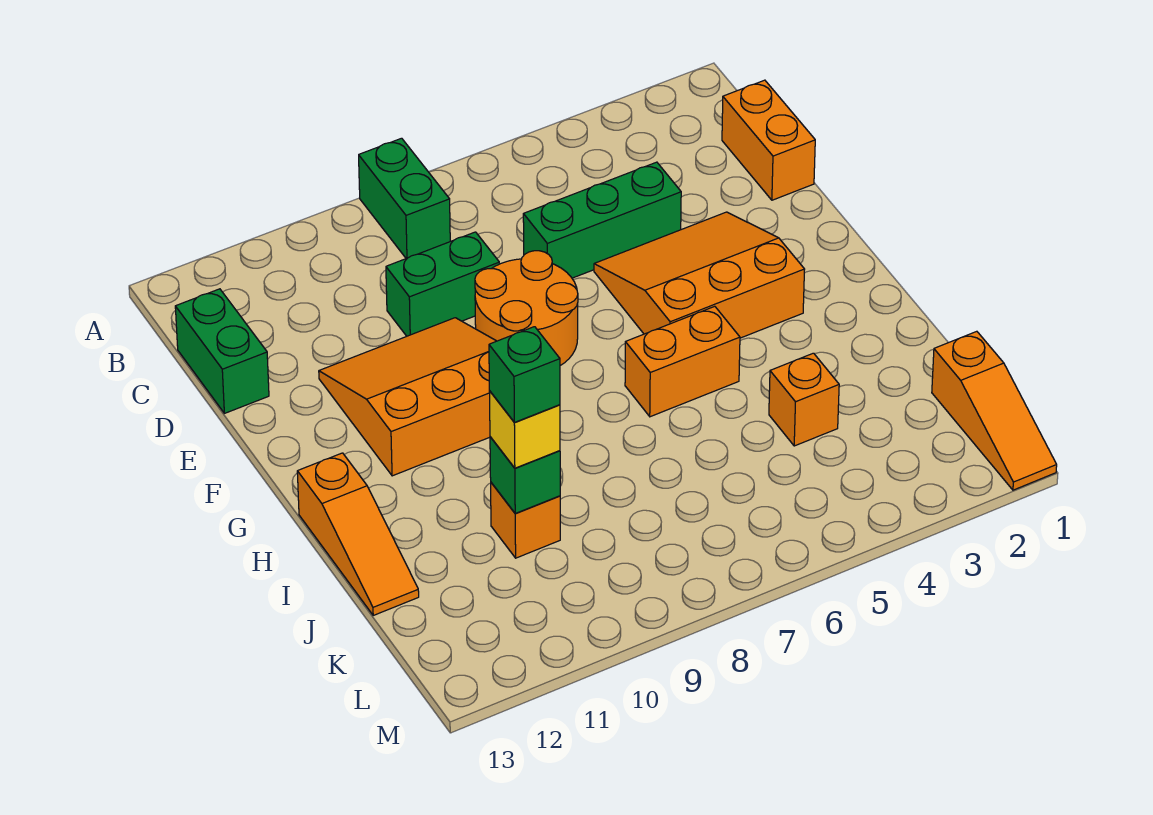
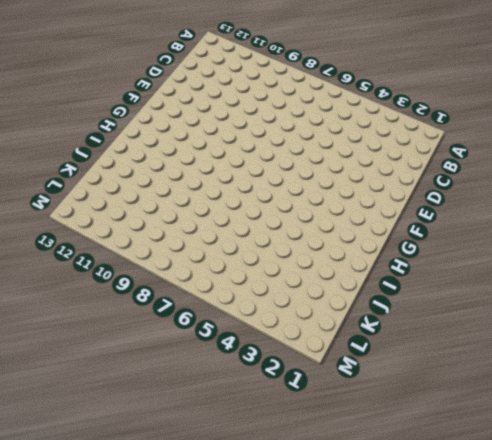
none -> green 1x2 brick [359,138,450,258]
none -> orange 1x2 brick [722,80,815,200]
none -> green 1x2 brick [175,289,269,413]

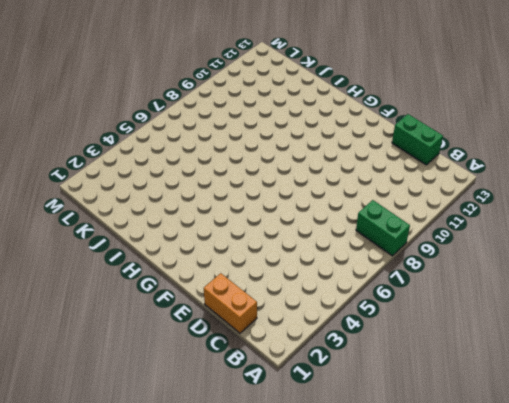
none -> green 1x3 brick [523,162,681,278]
none -> green 1x2 brick [386,232,499,336]
none -> orange 3x3 slope [594,212,805,338]

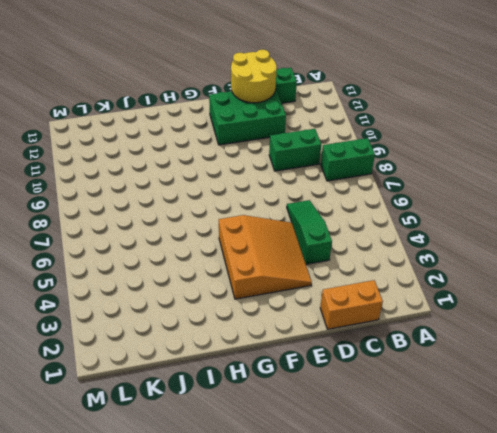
green 1x2 brick [269,129,321,171] -> green 1x2 brick turned to [386,232,499,336]
green 1x3 slope [287,200,332,264] -> green 1x3 brick [523,162,681,278]
green 2x3 brick [209,89,286,145] -> orange 3x3 slope [319,318,496,476]
yellow 2x2 round brick [231,50,277,103] -> none
none -> orange 2x2 round brick [475,251,578,366]
none -> orange 1x2 brick [625,306,740,417]
none -> orange 1x3 slope [297,453,419,615]

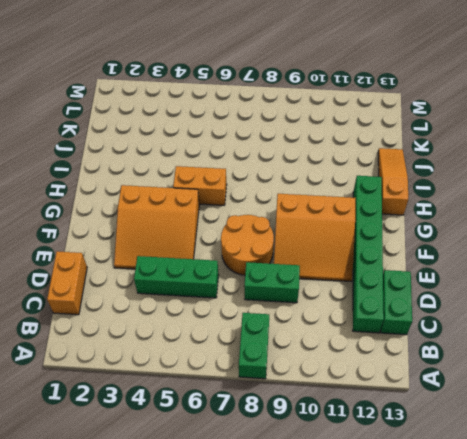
green 1x6 brick [353,176,384,333] -> none
none -> orange 1x1 brick [769,353,839,446]
none -> orange 1x1 brick [491,483,560,558]
none -> orange 1x3 slope [932,331,1057,490]

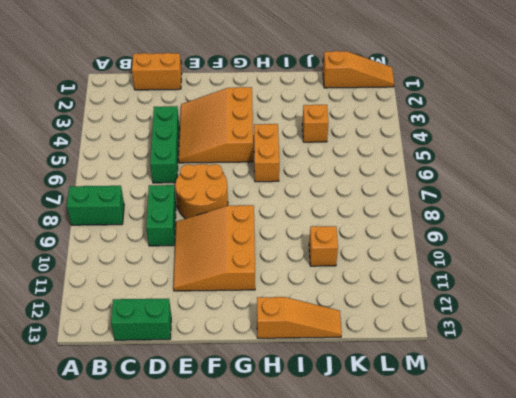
none -> green 1x1 brick [490,437,560,513]
none -> yellow 1x1 brick [489,391,560,468]
none -> green 1x1 brick [489,327,560,422]

